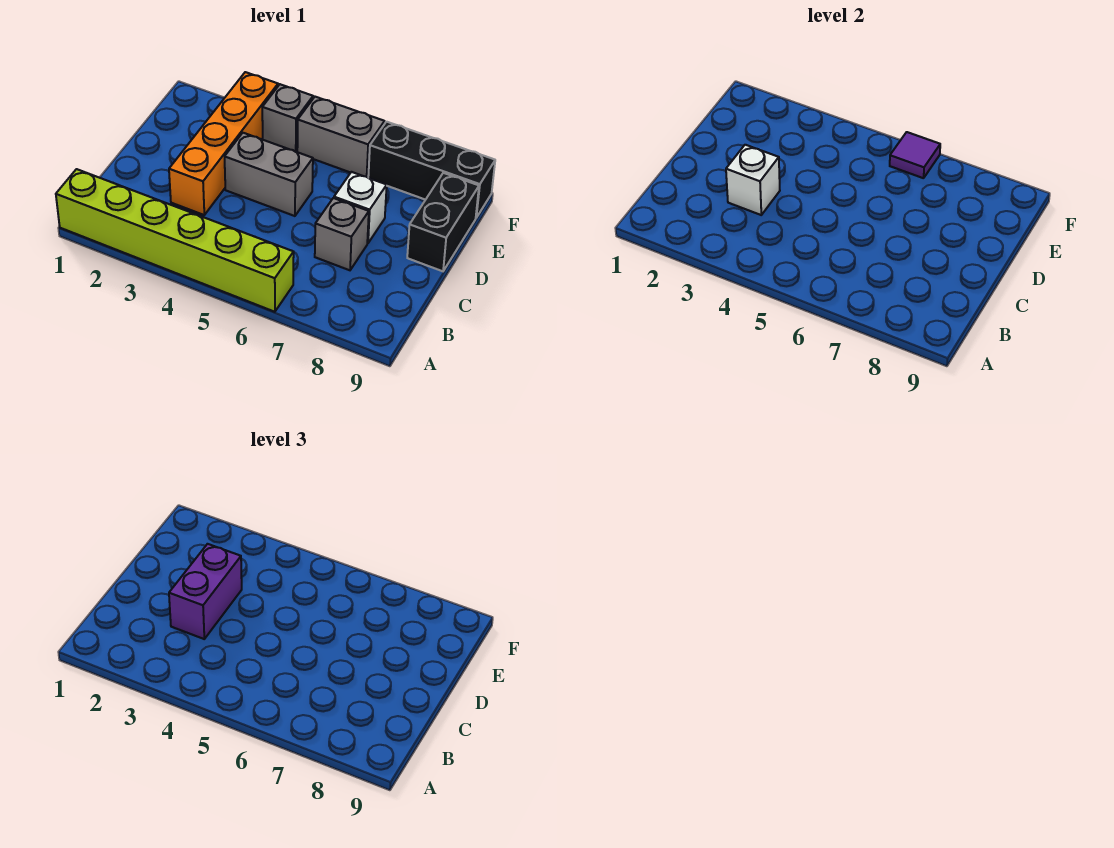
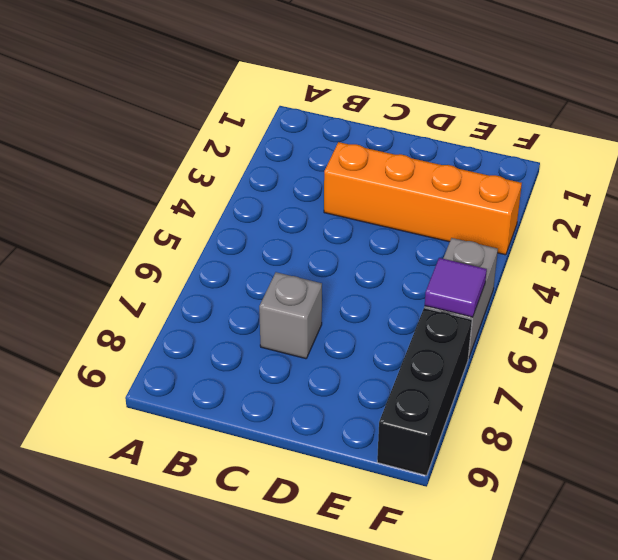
none -> lime 1x6 brick [56,169,294,312]
none -> grey 1x2 brick [225,133,313,216]
none -> white 1x1 brick [334,172,387,243]

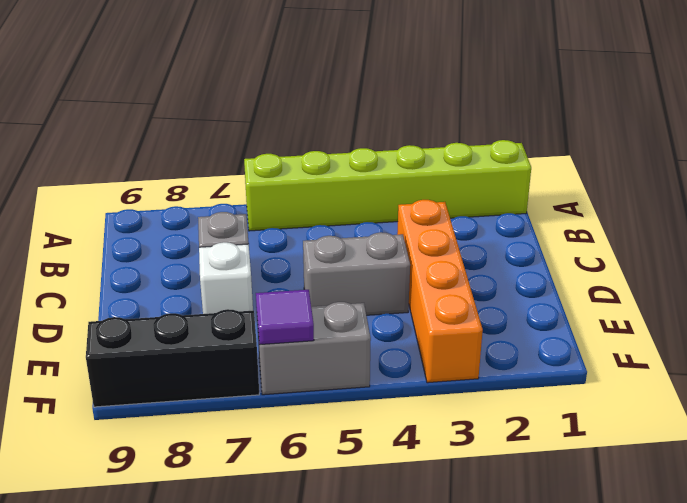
none -> black 1x2 brick [407,173,479,271]
none -> grey 1x1 brick [262,84,313,152]
none -> white 1x1 brick [726,145,780,215]

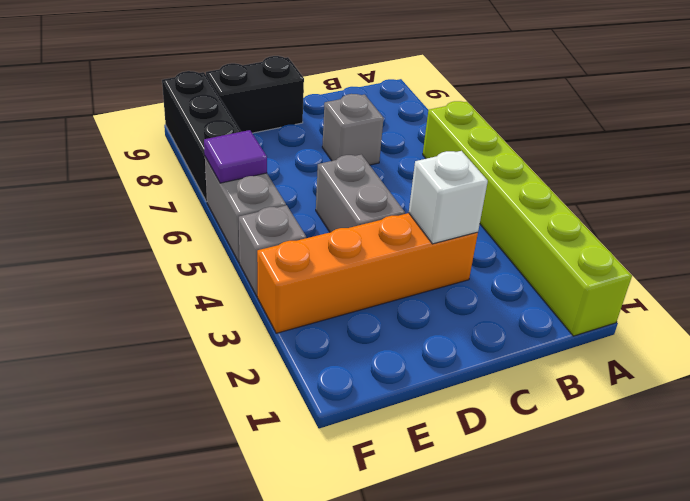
none -> white 1x1 brick [334,172,387,243]
none -> purple 1x2 brick [169,544,242,639]

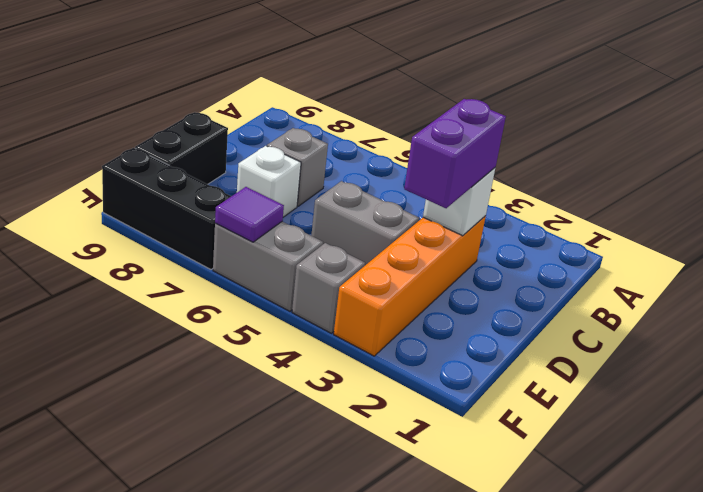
none -> lime 1x6 brick [56,169,294,312]

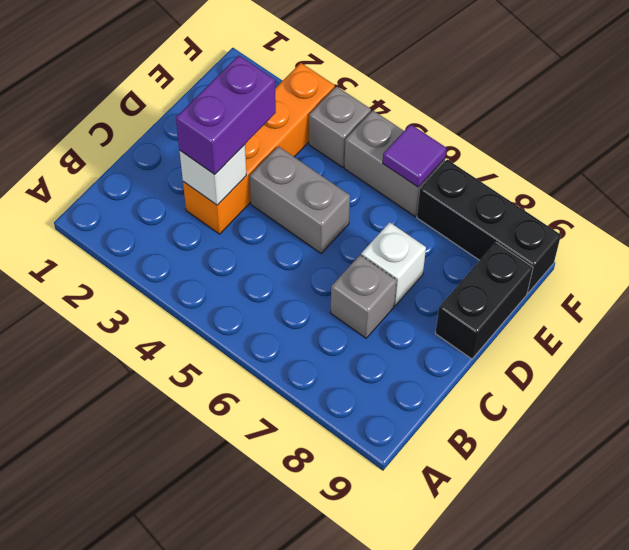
none -> lime 1x6 brick [56,169,294,312]

